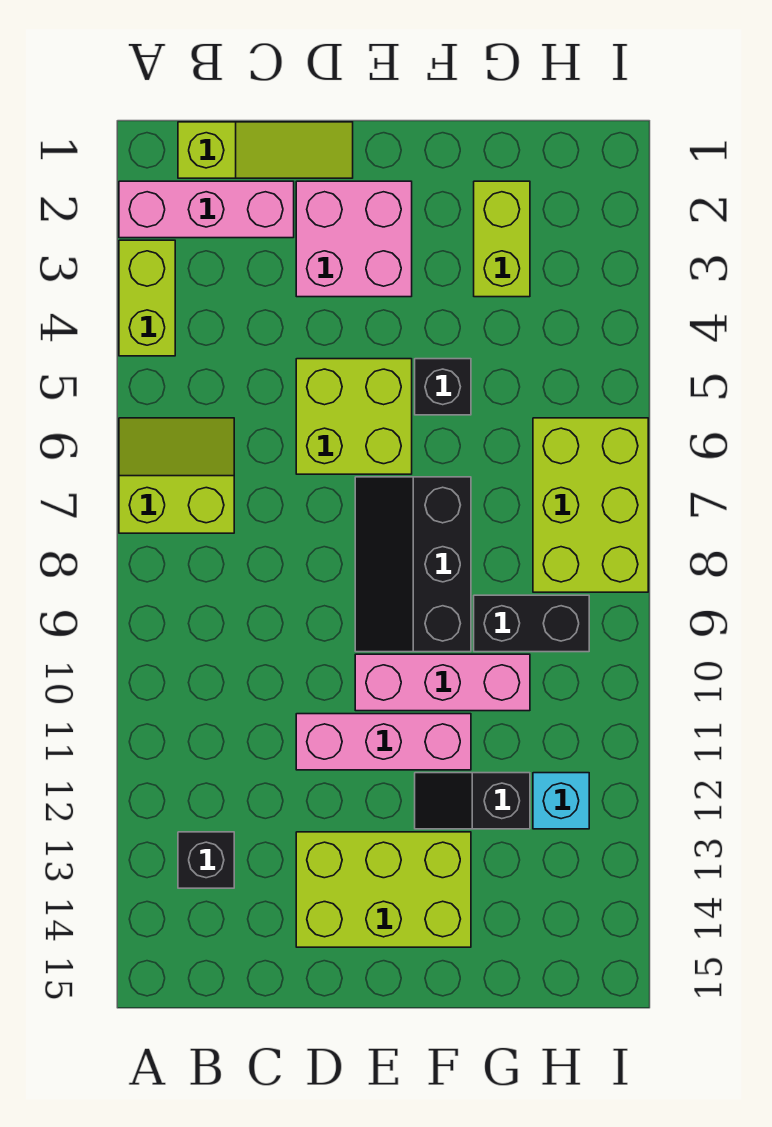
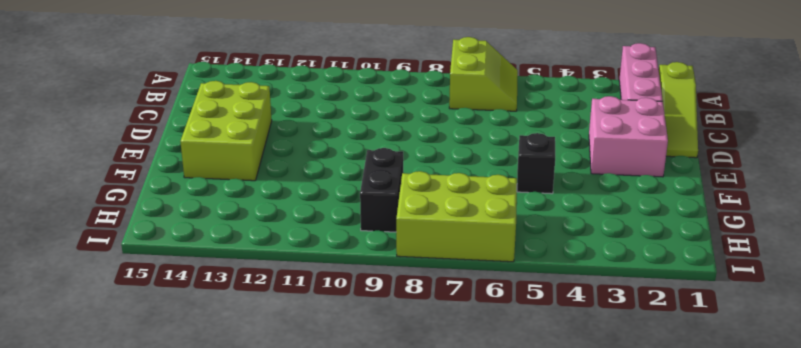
none -> lime 1x2 brick [119,240,175,356]
none -> black 1x1 brick [178,832,234,888]
none -> lime 2x2 brick [296,359,412,474]

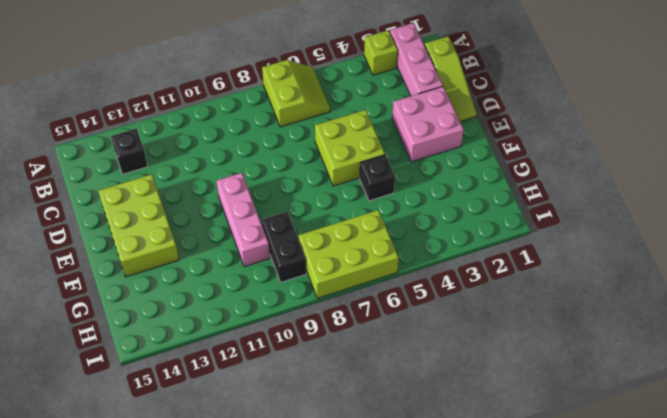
lime 1x1 brick [364,30,398,75] -> lime 1x2 brick [119,240,175,356]
none -> pink 1x3 brick [296,714,471,770]
none -> black 2x3 slope [355,477,471,652]
none -> black 1x2 slope [415,773,530,829]

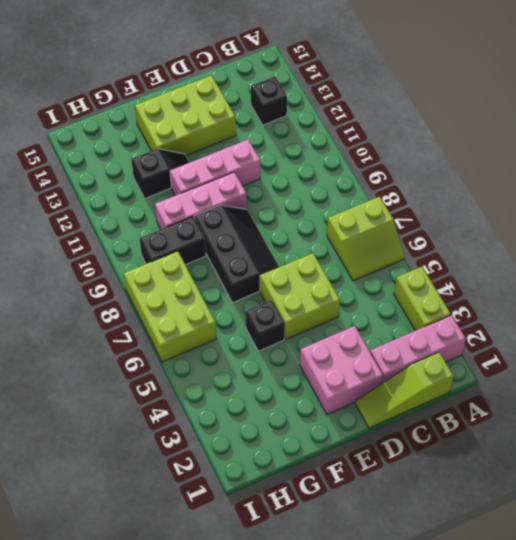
none -> lime 1x2 brick [474,181,530,297]
none -> cyan 1x1 brick [533,773,589,829]

